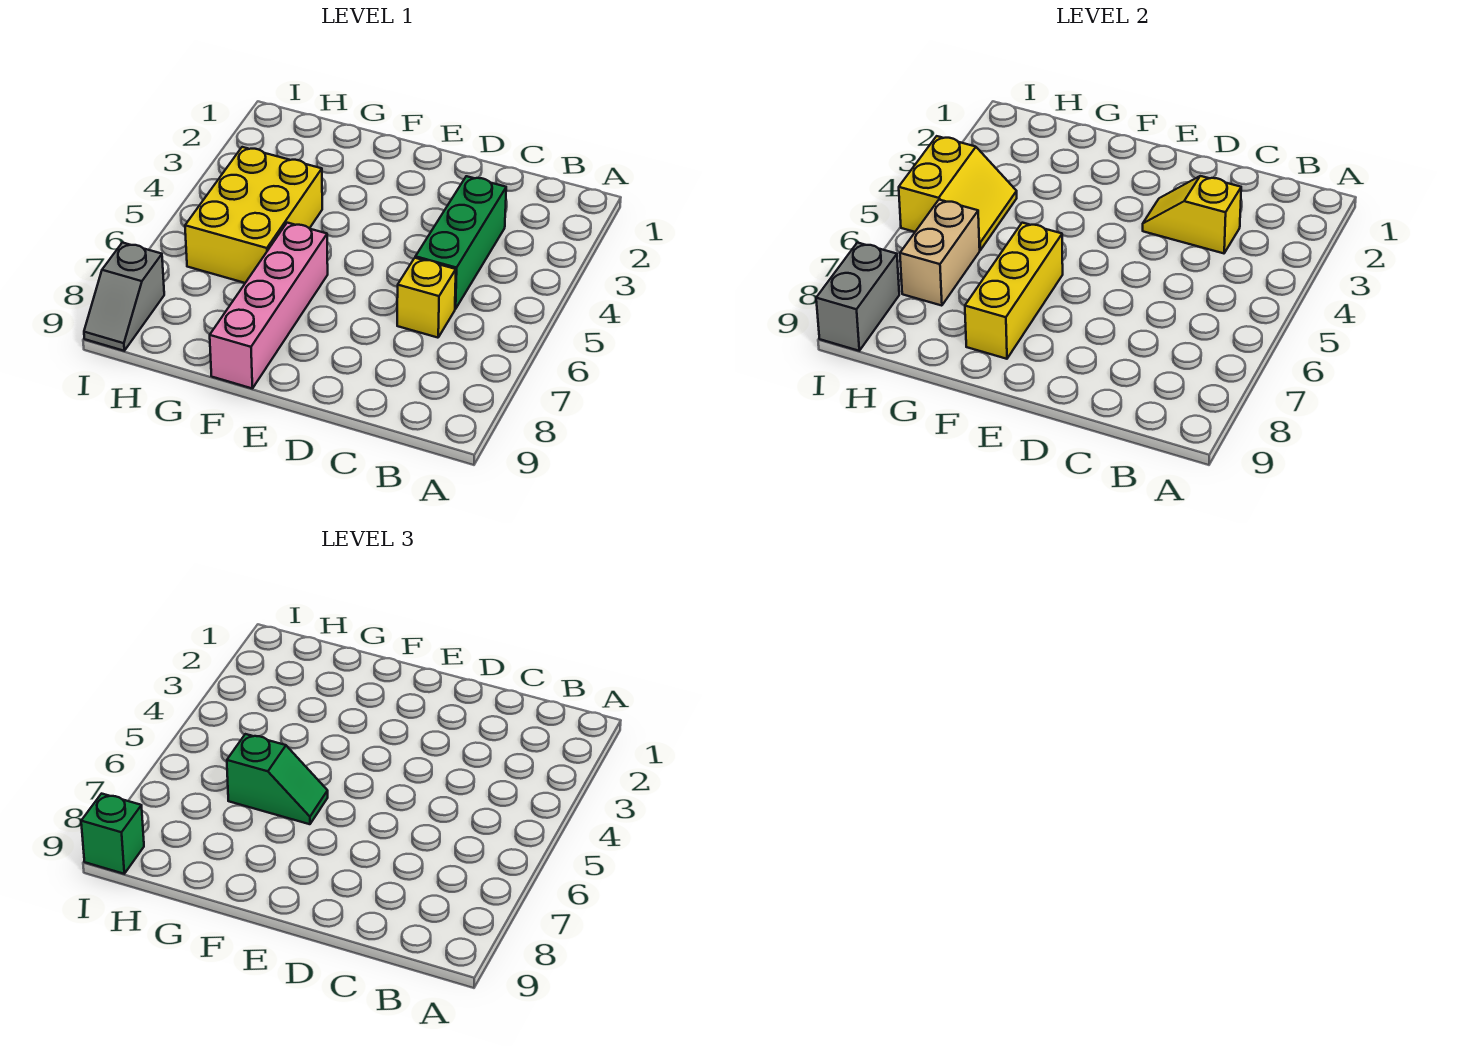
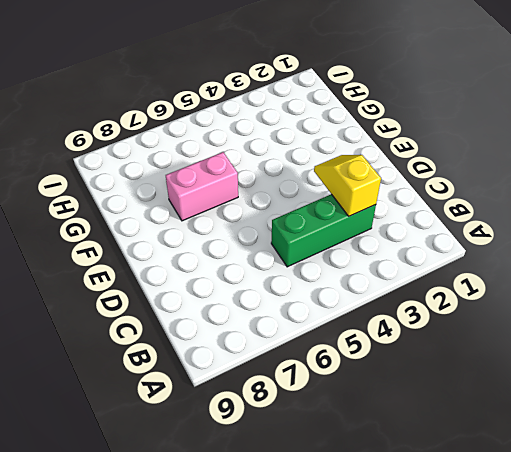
pink 1x2 brick [166,152,238,221] -> pink 1x4 brick [210,223,328,389]
none -> yellow 1x1 brick [397,258,456,338]
none -> yellow 2x3 brick [185,147,322,283]
none -> grey 1x2 slope [84,243,164,351]

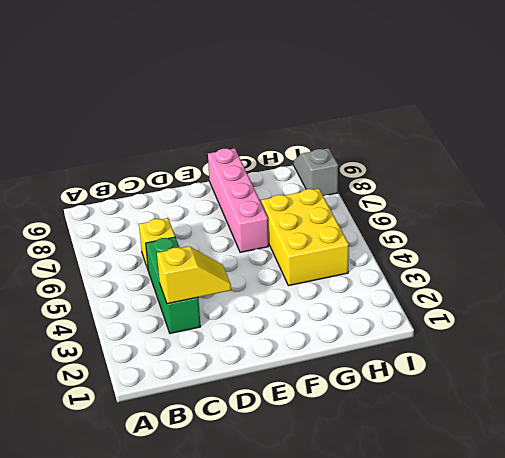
none -> yellow 1x3 brick [965,223,1063,359]
none -> yellow 2x2 slope [899,136,1017,250]
none -> tan 1x2 brick [900,200,980,306]

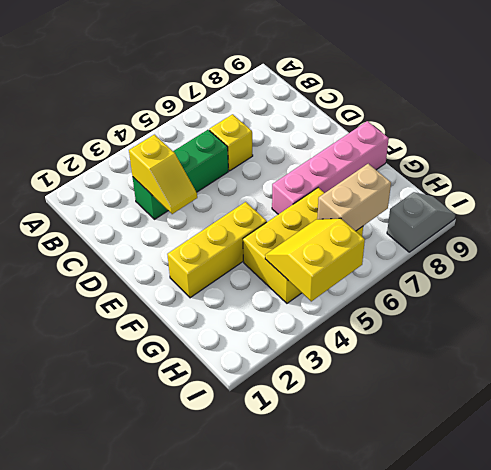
yellow 1x3 brick [167,202,267,298] -> yellow 1x3 brick moved to [965,223,1063,359]
none -> grey 1x2 brick [816,243,899,351]
none -> green 1x2 slope [227,734,328,824]
none -> green 1x1 brick [81,794,144,874]

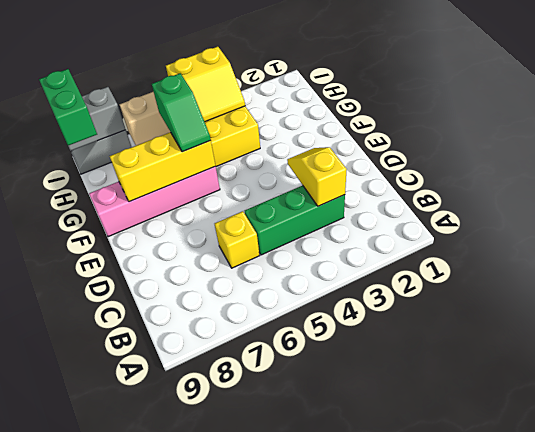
green 1x2 brick [39,69,97,146] -> green 1x1 brick [81,794,144,874]

